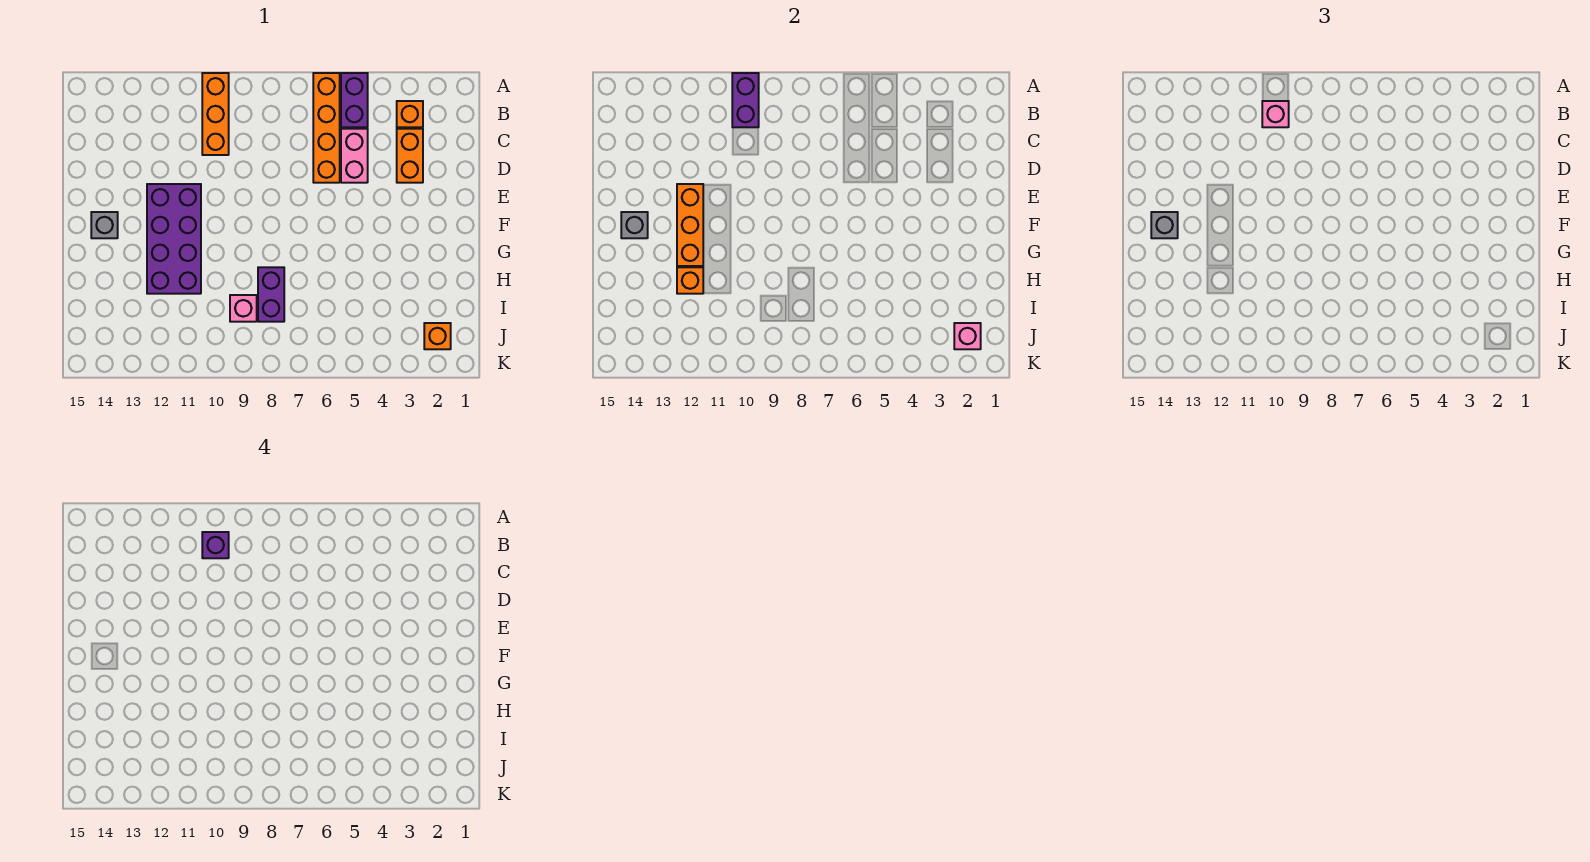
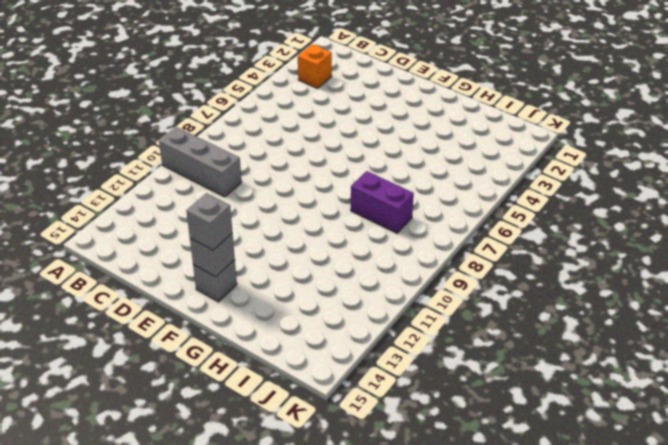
grey 1x3 brick [159,127,242,197] -> orange 1x3 brick [202,73,229,155]
none -> purple 1x2 brick [341,73,368,127]
none -> orange 1x4 brick [313,73,340,183]
none -> orange 1x2 brick [397,129,423,183]

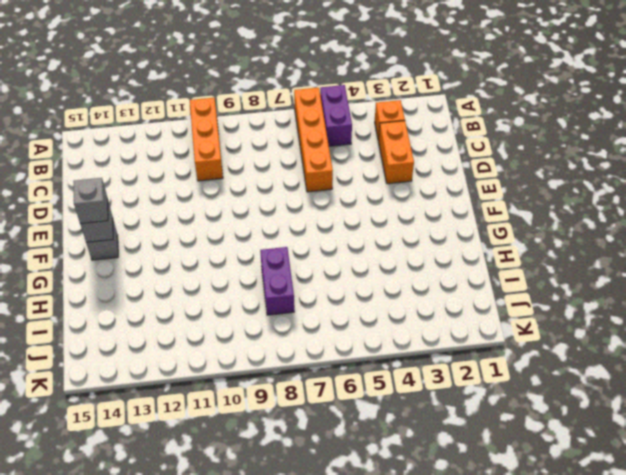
none -> pink 1x2 brick [341,129,368,183]
none -> purple 2x4 brick [147,184,201,294]
none -> pink 1x1 brick [230,295,257,322]

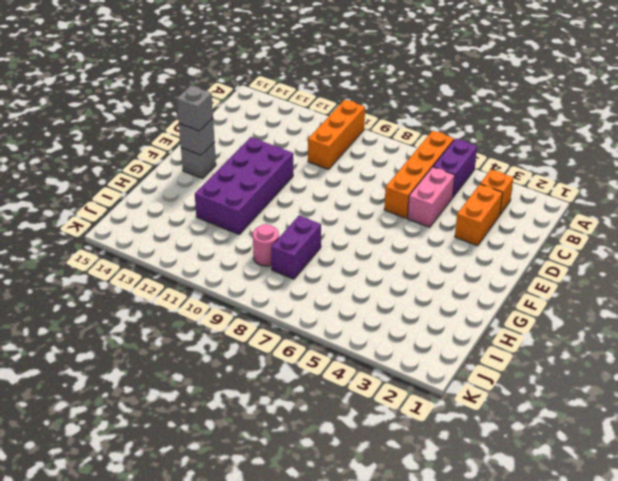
pink 1x1 round brick [253,224,279,266] -> pink 1x1 brick [230,295,257,322]
none -> orange 1x1 brick [424,323,451,349]
none -> purple 1x2 brick [732,73,759,127]
none -> orange 1x3 brick [677,184,703,266]

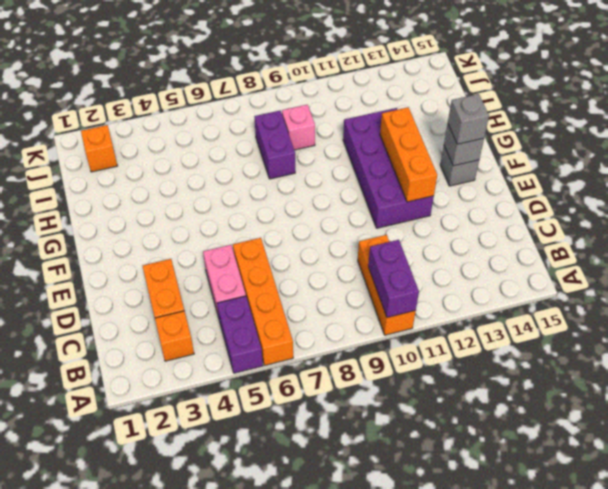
none -> orange 1x1 brick [677,267,703,294]
none -> pink 1x1 brick [954,323,981,349]
none -> pink 1x1 brick [1262,101,1289,127]

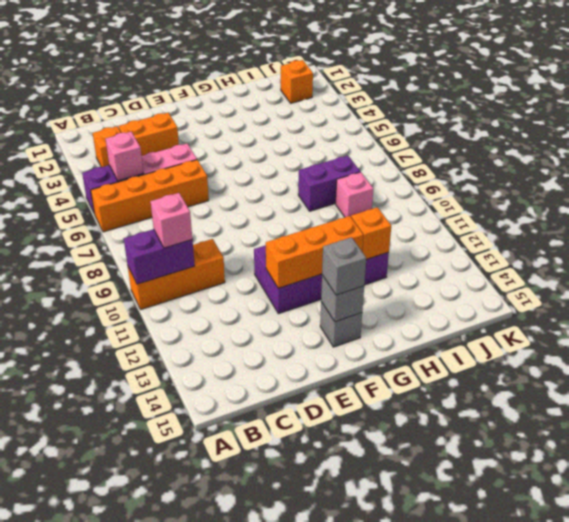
pink 1x1 brick [106,132,144,181] -> pink 1x1 brick moved to [954,323,981,349]
none -> purple 1x1 brick [202,532,229,558]

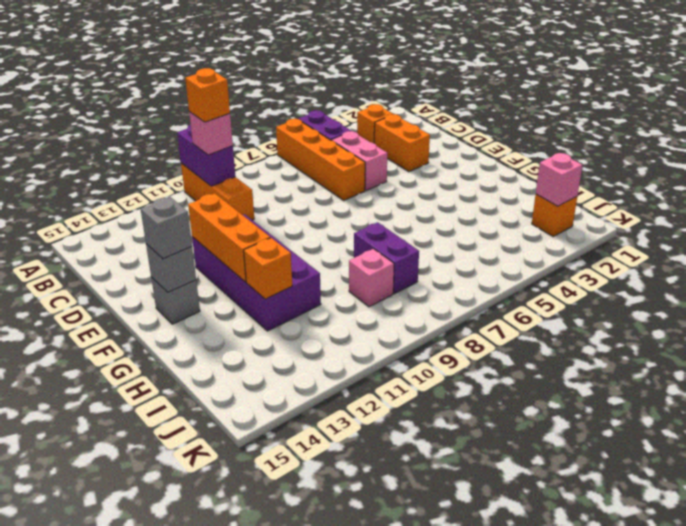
orange 1x1 brick [185,68,230,122] -> purple 1x1 brick [202,532,229,558]

